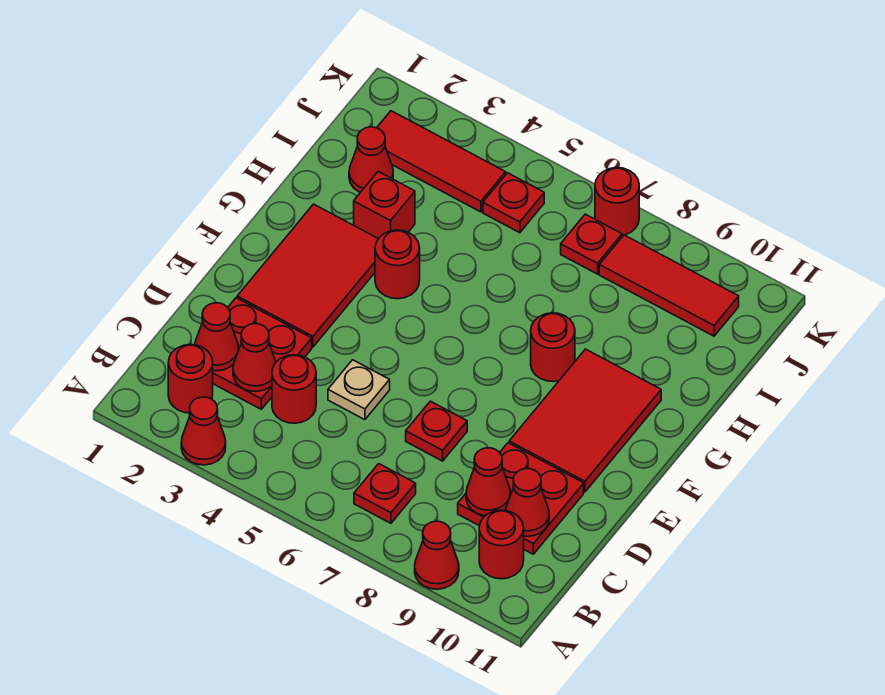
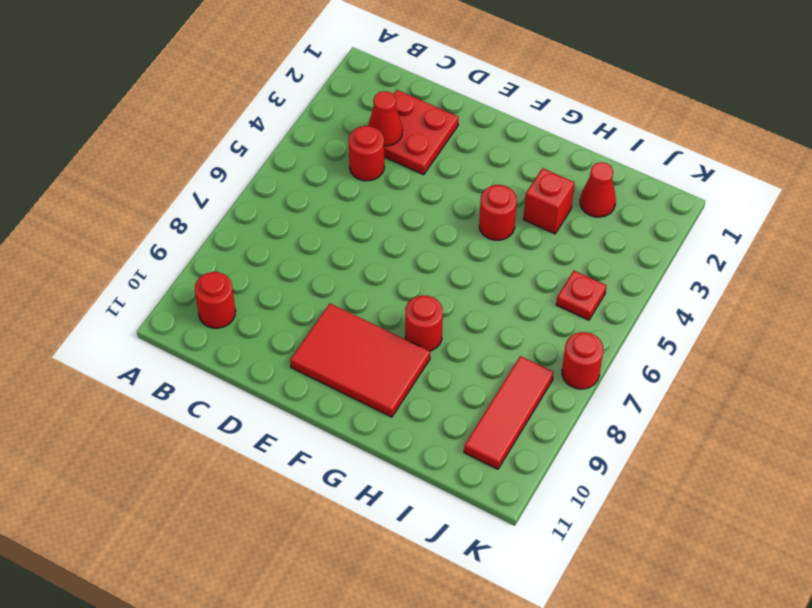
none -> red 1x1 cone [181,397,226,465]
none -> red 1x1 cone [415,521,459,589]
none -> red 1x1 round brick [168,345,213,413]

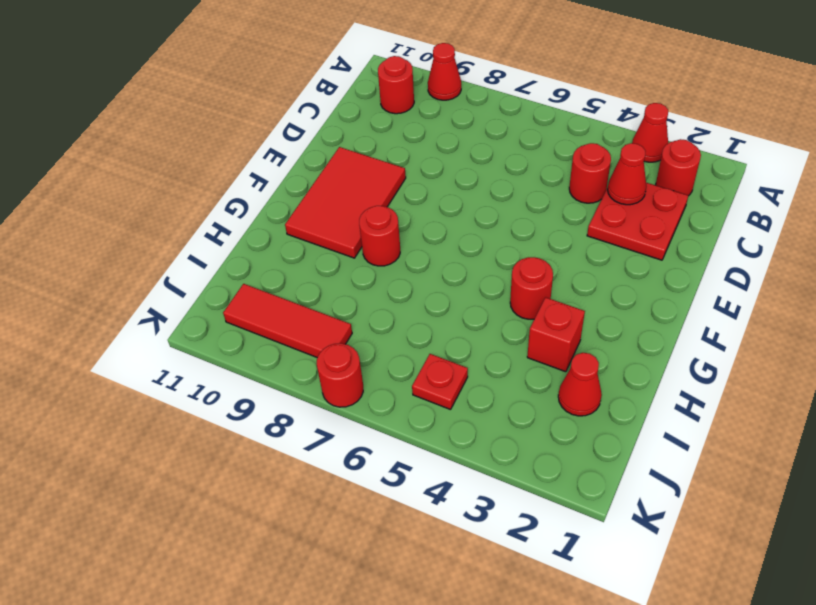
none -> red 1x1 plate [354,464,416,523]
none -> red 2x2 plate [458,443,584,554]
none -> tan 1x1 plate [328,360,390,420]

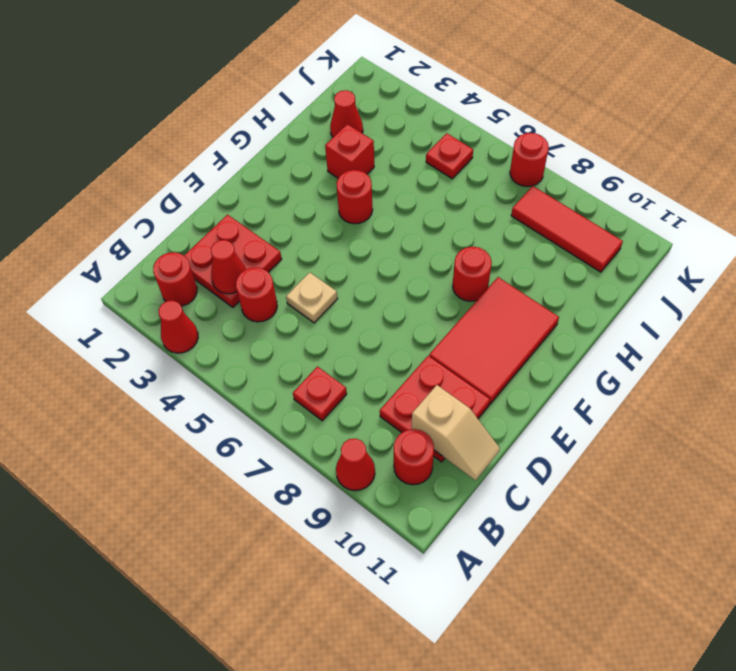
tan 1x2 slope [412,385,500,480] -> red 1x1 cone [506,469,549,536]
none -> red 1x1 plate [406,401,467,461]
none -> red 2x3 tile [237,204,378,347]
none -> red 1x3 tile [377,111,506,212]

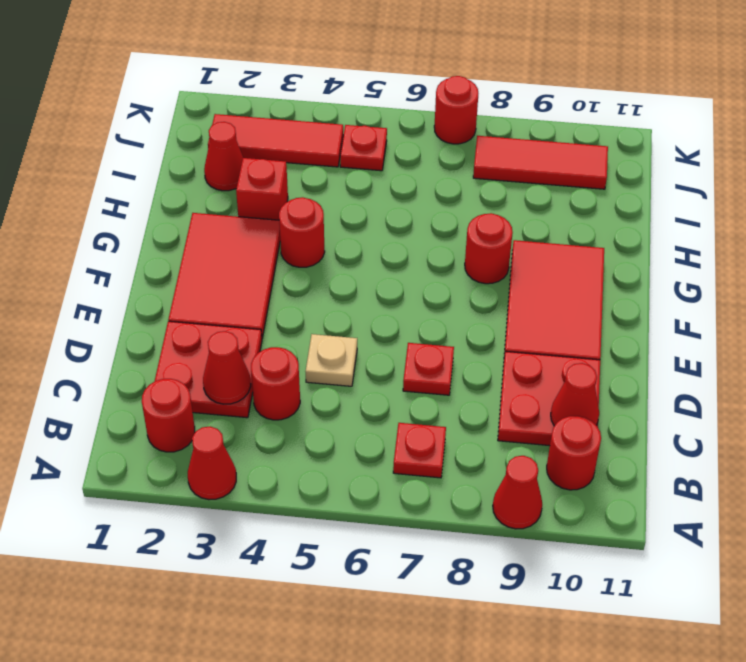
none -> red 1x1 plate [561,214,622,274]
none -> red 1x1 cone [195,303,239,371]
none -> red 1x1 cone [466,448,511,516]

